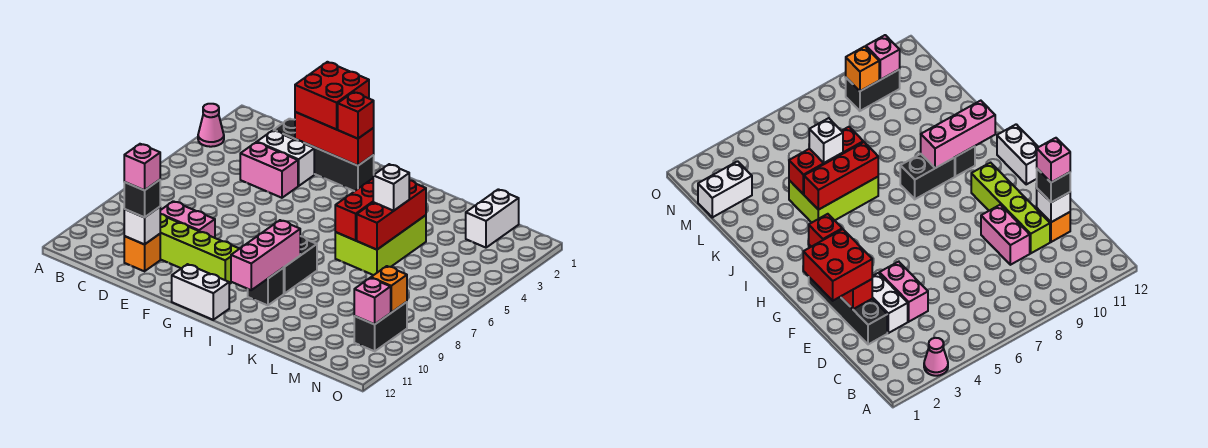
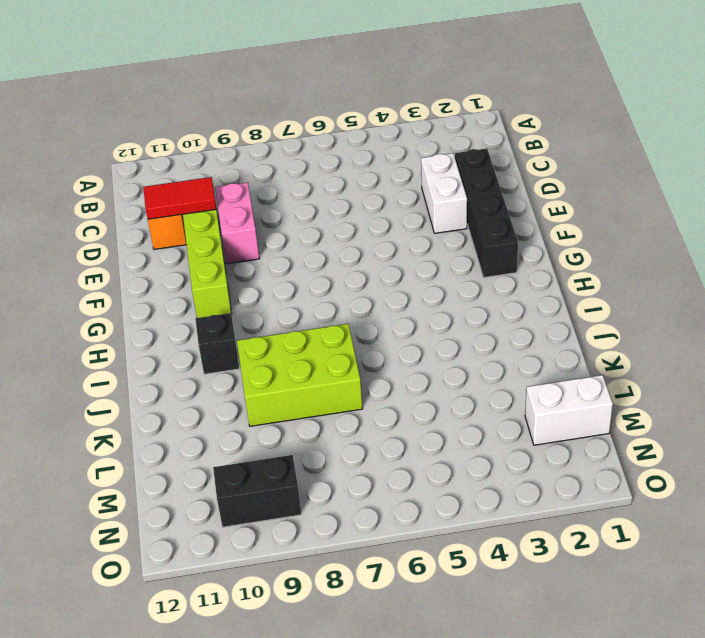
red 1x2 tile [143,177,216,219] -> white 1x1 brick [124,207,160,244]
lime 2x3 brick [237,324,363,426] -> lime 2x3 brick moved to [335,215,426,275]
none -> pink 1x1 cone [198,104,224,147]
none -> pink 1x2 brick [240,142,298,198]
none -> white 1x2 brick [172,264,229,320]

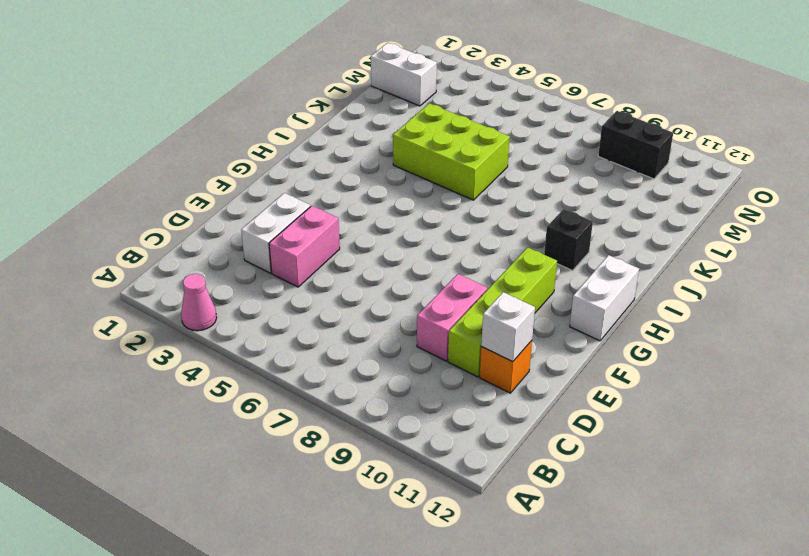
none -> black 1x4 brick [274,119,374,191]
none -> black 1x2 brick [284,236,317,294]
none -> red 1x3 brick [295,112,374,166]

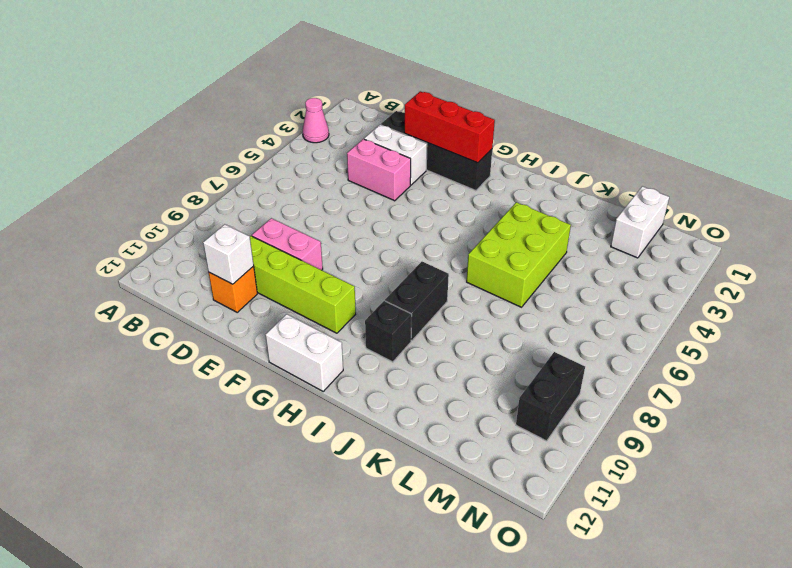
none -> pink 1x3 brick [231,220,300,290]
none -> red 1x3 brick [335,179,373,240]
none -> red 1x3 brick [357,180,426,250]

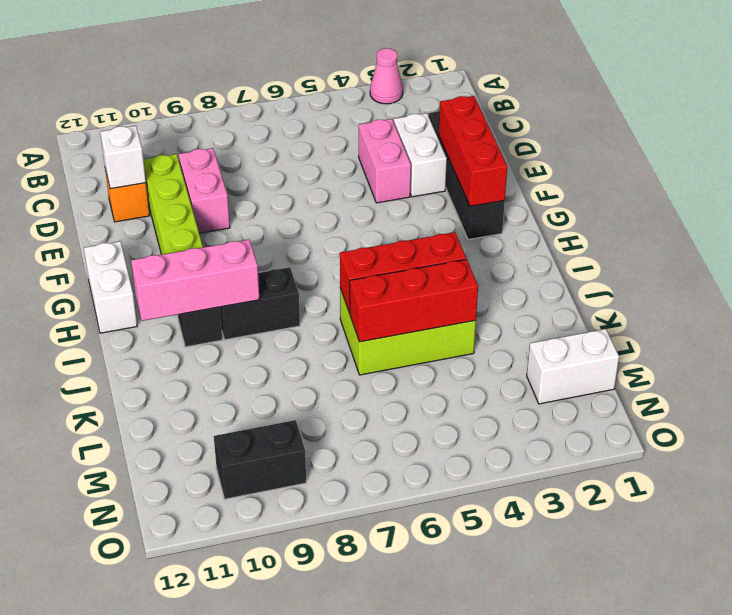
none -> orange 1x1 brick [371,266,407,313]
none -> pink 1x1 brick [354,278,391,324]
none -> black 1x1 brick [124,180,160,217]

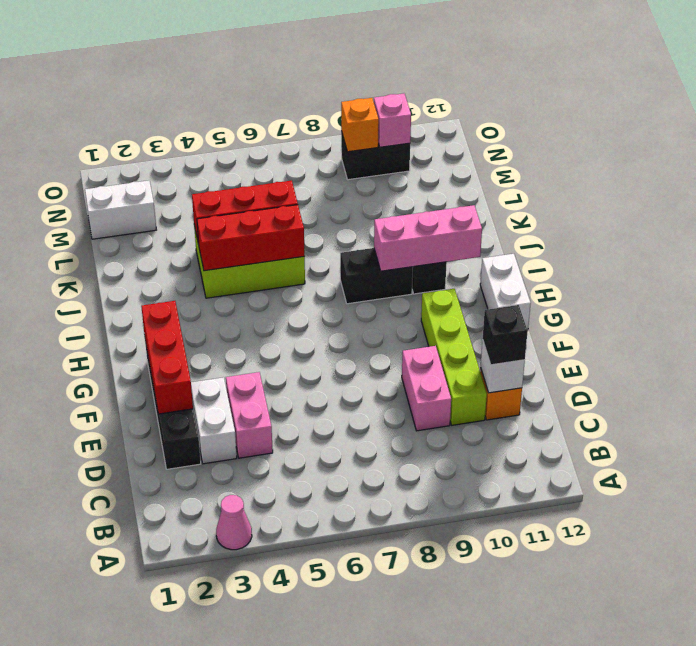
none -> red 2x2 brick [295,62,369,129]
none -> red 1x1 brick [338,92,374,139]
none -> white 1x1 brick [373,164,409,211]

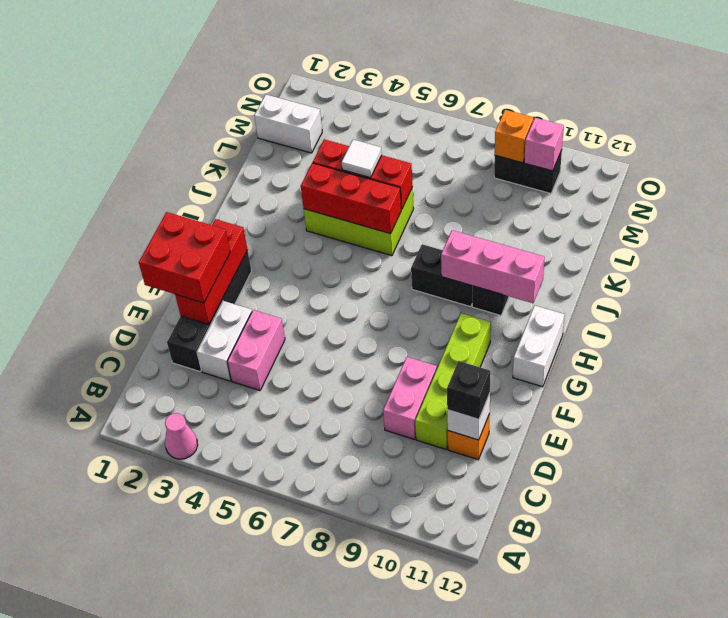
white 1x1 tile [342,140,382,178] -> white 1x1 brick [373,164,409,211]
none -> red 1x1 brick [338,92,374,139]
none -> pink 1x1 brick [124,144,160,190]

